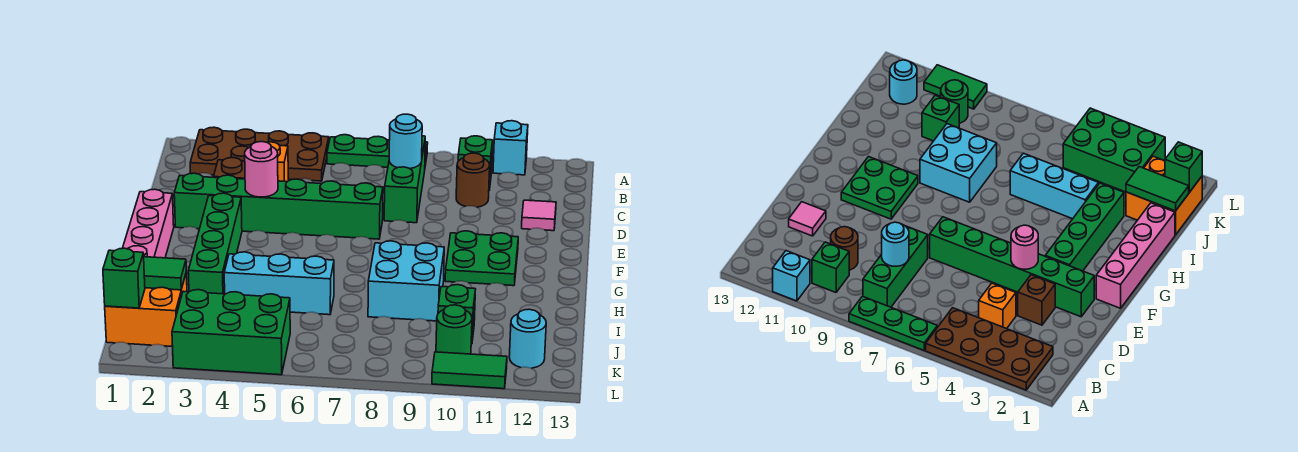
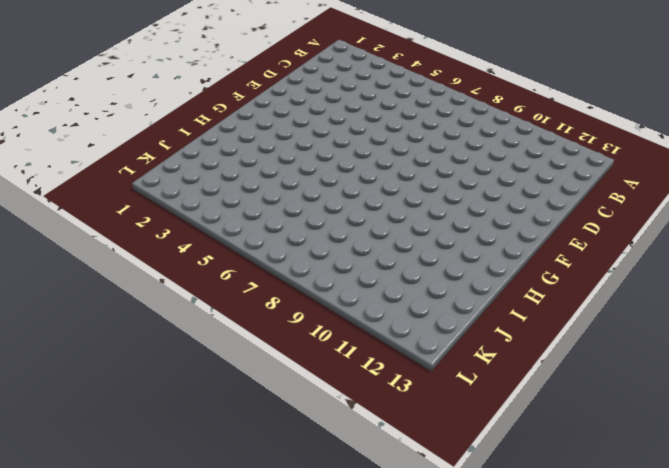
none -> brown 2x4 plate [190,127,329,181]
none -> green 1x3 plate [327,135,428,167]
none -> cyan 1x1 brick [493,121,528,175]

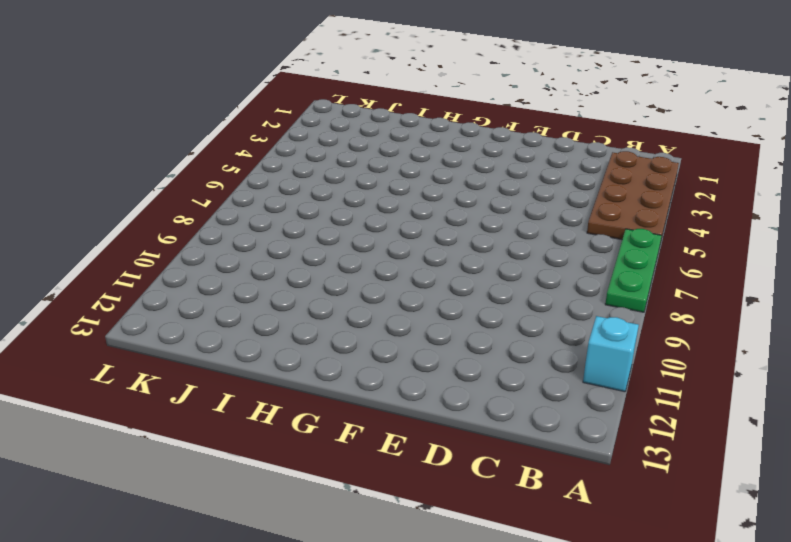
none -> green 1x3 brick [384,136,425,223]
none -> green 1x1 brick [458,136,493,190]
none -> orange 1x1 brick [267,142,288,182]

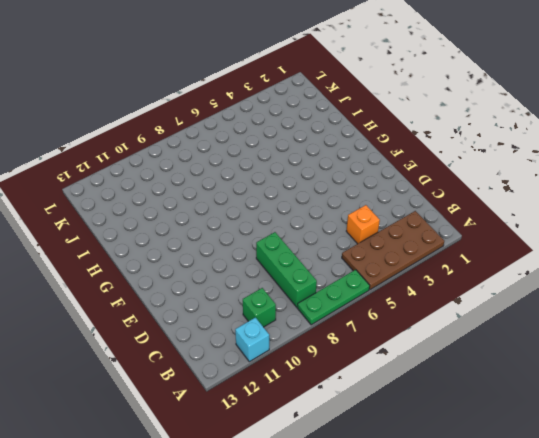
none -> brown 1x1 round brick [456,153,490,207]
none -> brown 1x1 brick [214,158,245,179]
none -> pink 1x1 tile [522,200,556,231]

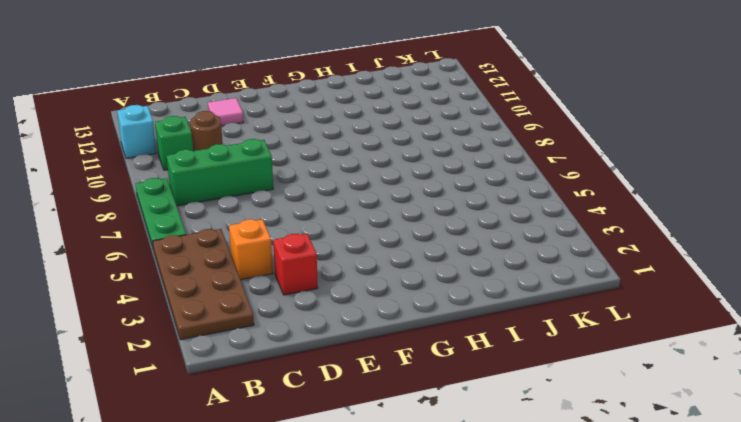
red 1x1 brick [273,234,318,295] -> brown 1x1 brick [214,158,245,179]
none -> green 1x6 brick [174,173,383,239]
none -> pink 1x4 brick [122,189,174,258]
none -> green 1x4 brick [188,193,242,294]

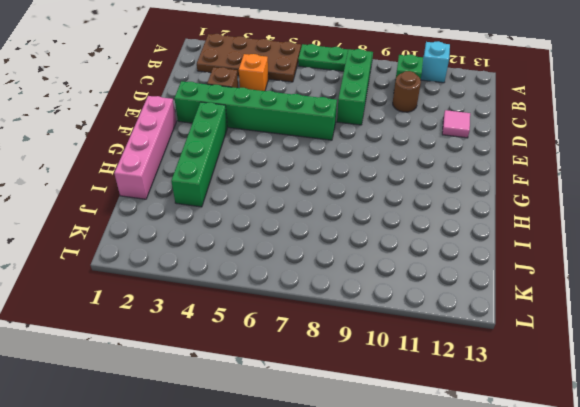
none -> green 2x2 plate [445,231,518,286]
none -> cyan 2x2 brick [368,241,444,321]
none -> cyan 1x3 brick [224,252,334,315]

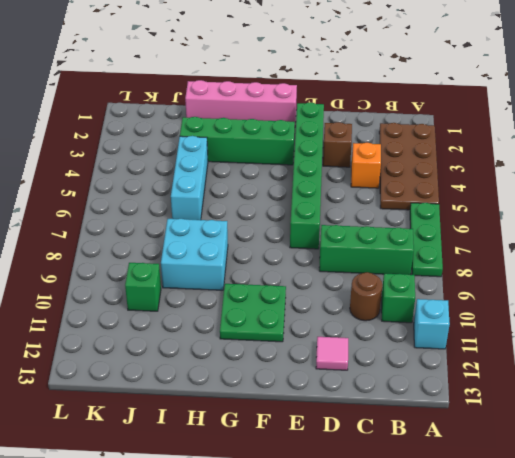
none -> orange 2x2 brick [105,274,187,347]
none -> green 2x3 brick [172,290,290,375]
none -> green 1x1 round brick [436,305,472,354]

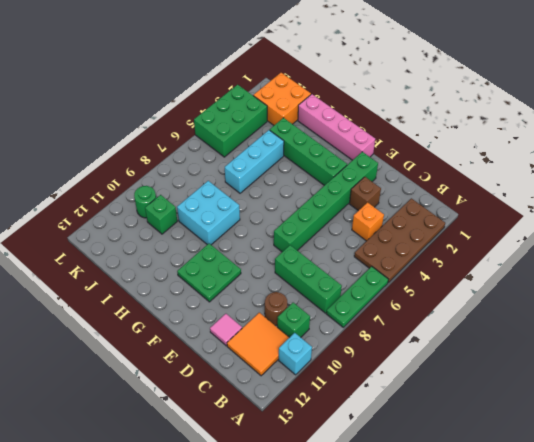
orange 2x2 tile [227,313,290,376] -> none
none -> cyan 1x1 round brick [509,309,546,368]
none -> green 1x2 tile [432,352,507,389]
none -> cyan 1x1 round brick [389,114,422,169]

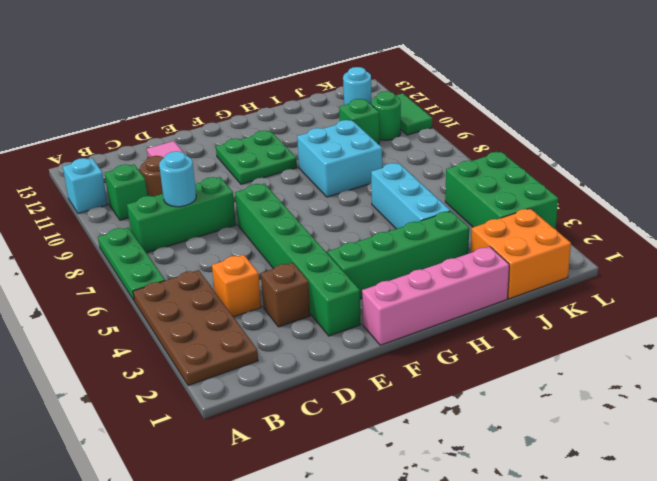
none -> pink 1x1 round brick [245,142,278,197]
none -> green 1x2 tile [144,257,186,290]
none -> green 1x1 brick [103,248,145,308]

